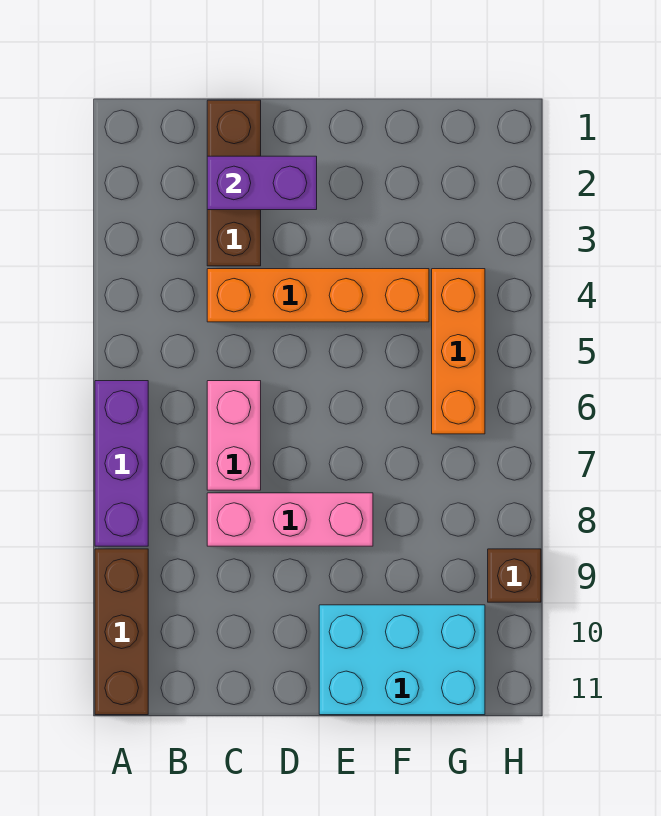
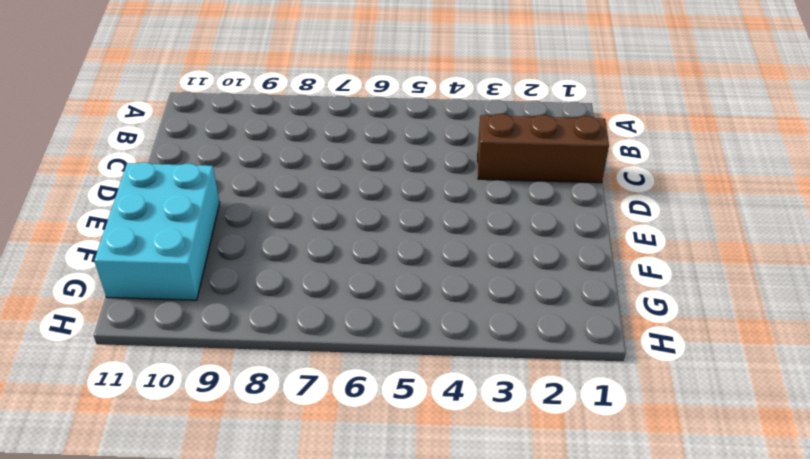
none -> purple 1x3 brick [95,381,148,546]
none -> brown 1x3 brick [95,549,148,715]

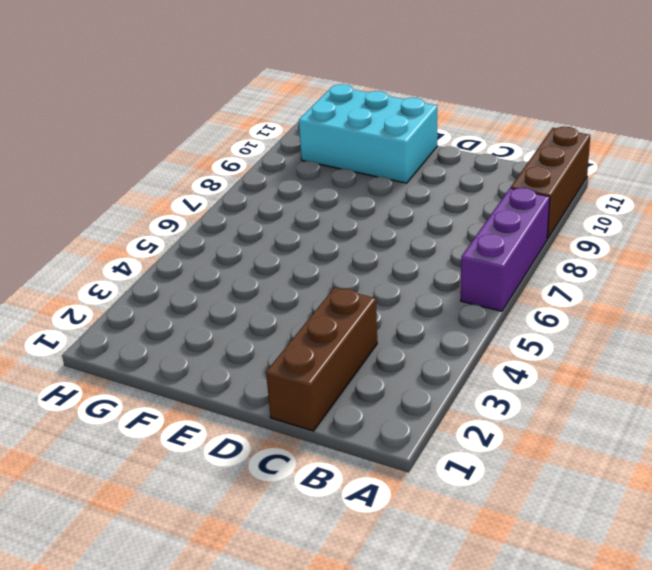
none -> orange 1x4 brick [207,269,429,322]
none -> pink 1x2 brick [207,381,261,490]

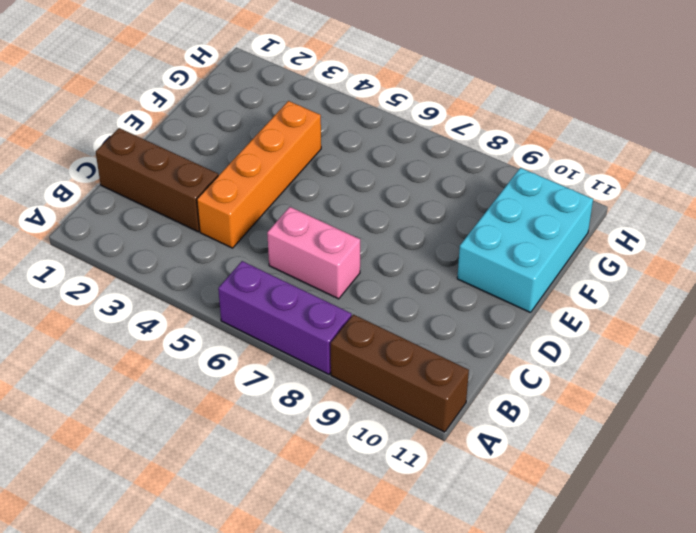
none -> pink 1x3 brick [207,493,373,546]
none -> orange 1x3 brick [432,269,485,434]

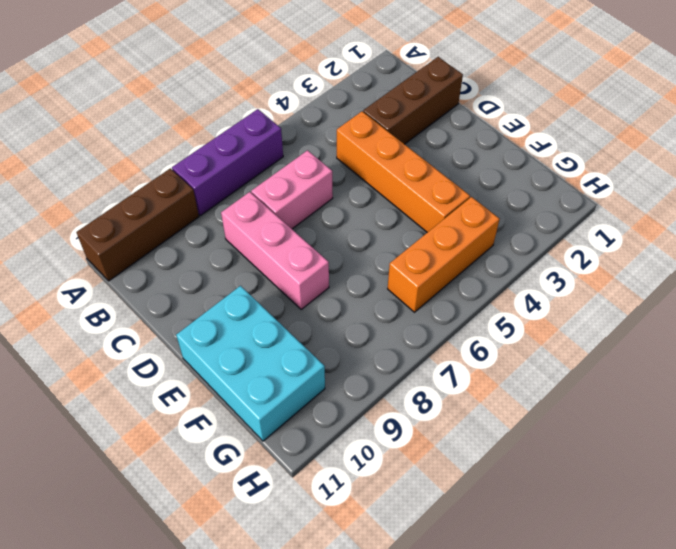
none -> brown 1x1 brick [488,549,541,602]
none -> purple 1x2 brick [207,156,317,210]

